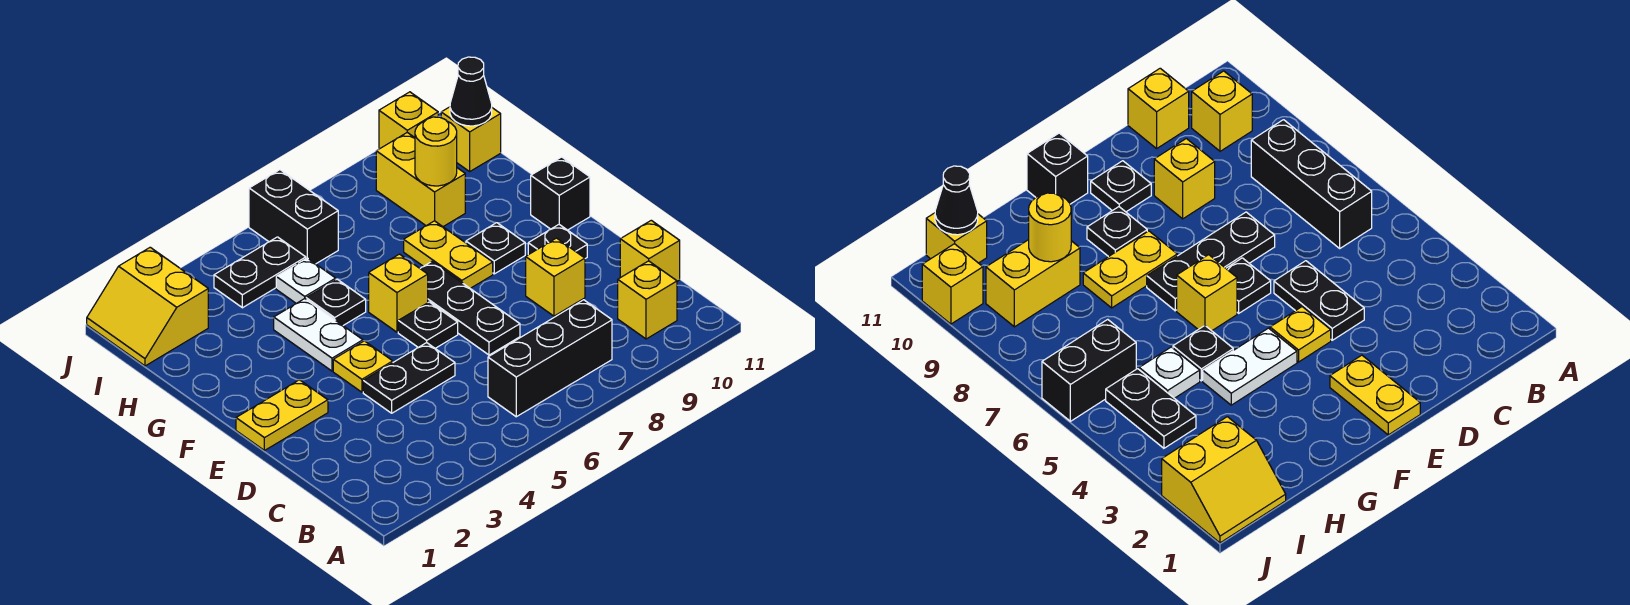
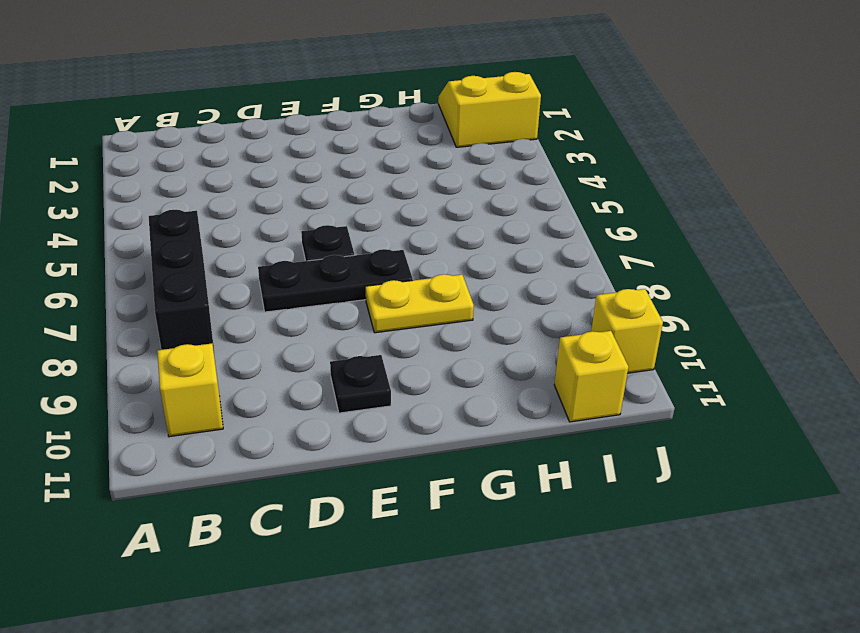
none -> yellow 1x1 brick [620,220,680,281]
none -> black 1x2 plate [363,343,455,413]
none -> yellow 1x1 brick [526,238,585,316]

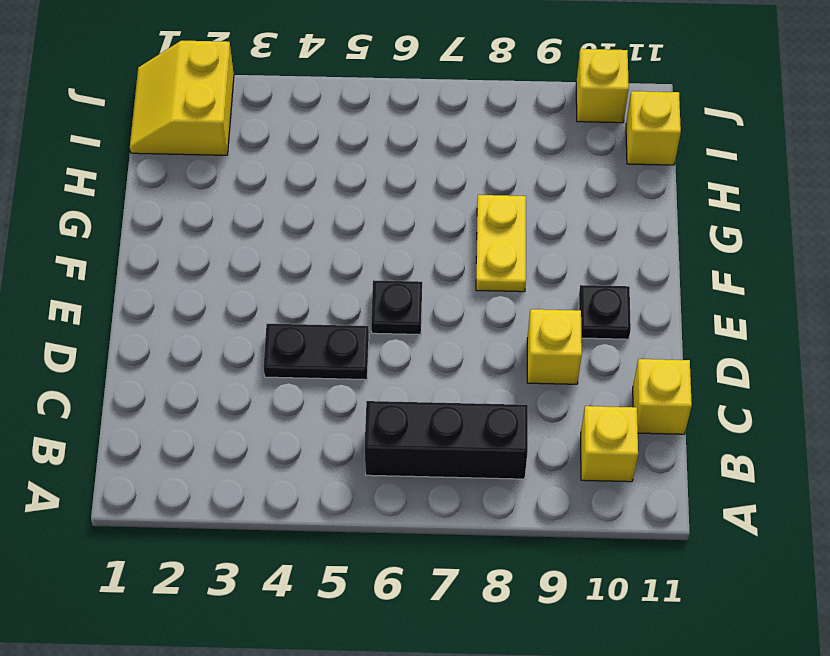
none -> black 1x3 plate [420,262,520,355]
none -> yellow 1x2 plate [236,380,328,450]
none -> yellow 1x1 plate [333,341,393,392]

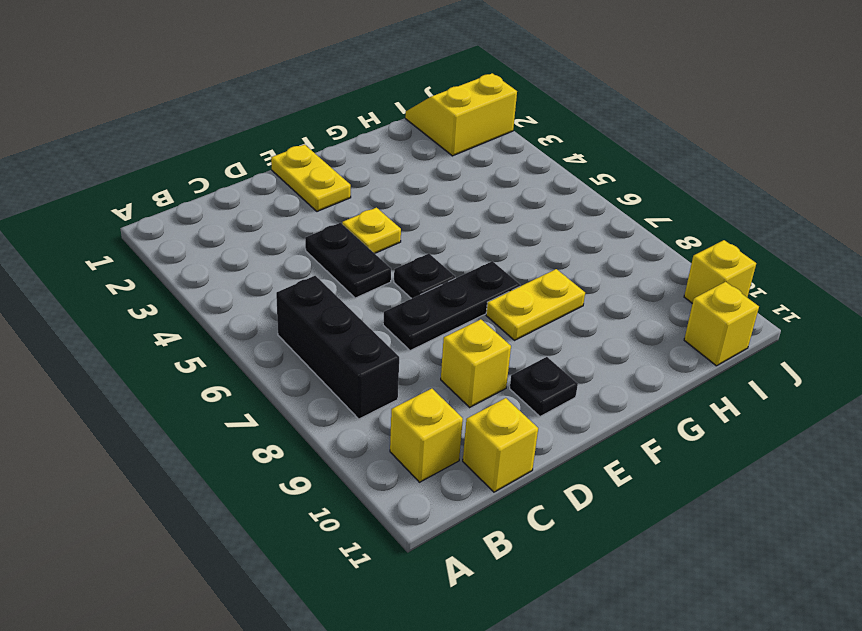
none -> white 1x2 plate [274,299,363,371]
none -> yellow 1x1 brick [369,254,428,332]
none -> black 1x1 plate [466,223,525,274]

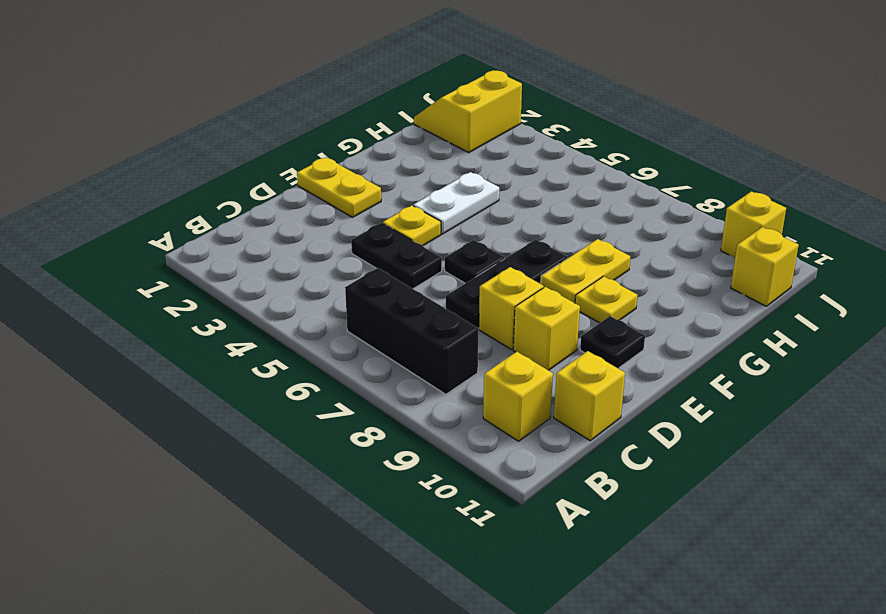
yellow 1x1 brick [479,267,544,350] -> yellow 1x1 brick moved to [369,254,428,332]
yellow 1x1 plate [575,276,637,323] -> black 1x1 plate [466,223,525,274]
none -> black 1x1 brick [531,157,590,230]
none -> black 1x1 plate [306,279,366,325]
none -> white 1x1 plate [276,258,336,303]

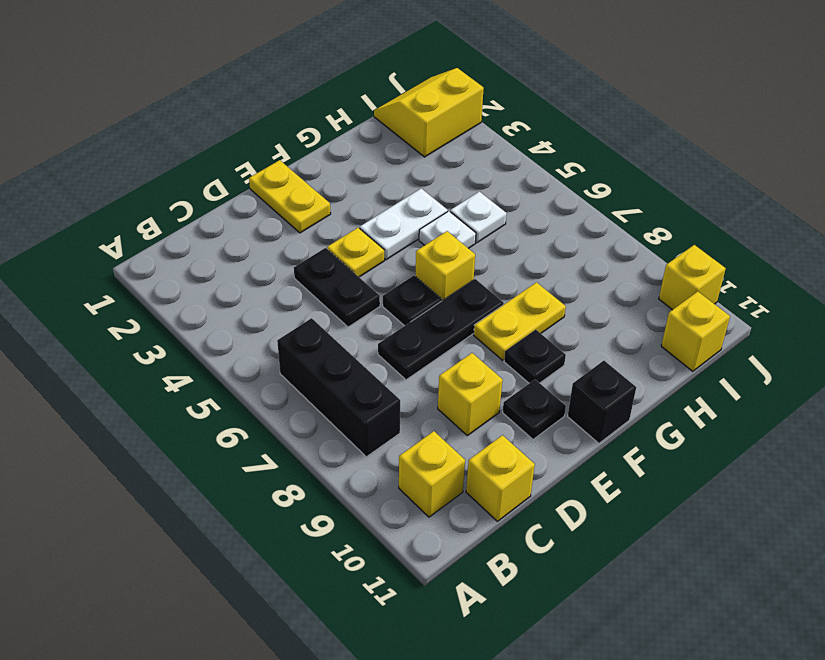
white 1x1 plate [419,211,476,248] -> black 1x1 plate [306,279,366,325]
none -> yellow 1x2 brick [376,133,465,227]
none -> black 1x2 plate [214,237,306,308]
none -> black 1x2 brick [249,170,338,264]

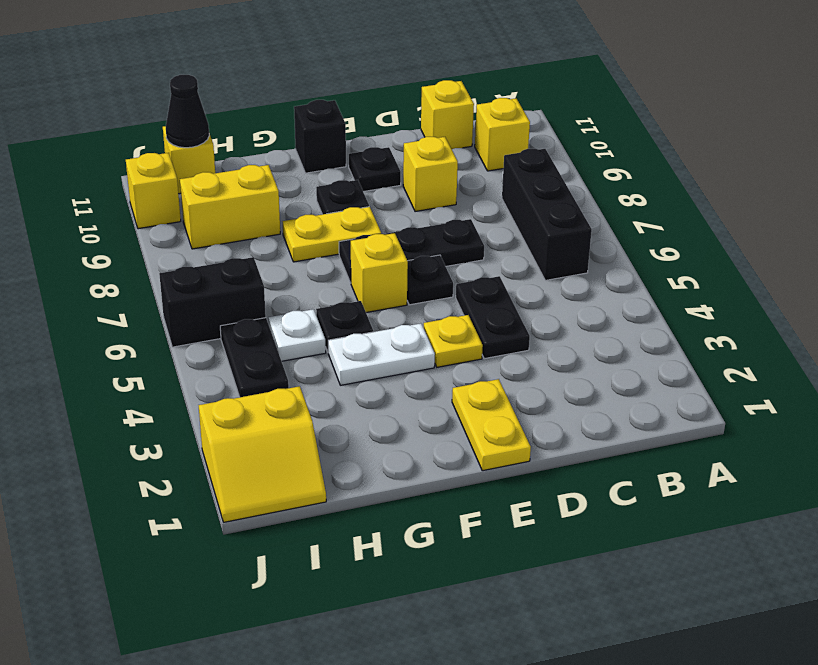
none -> yellow 1x1 round brick [415,117,457,186]

